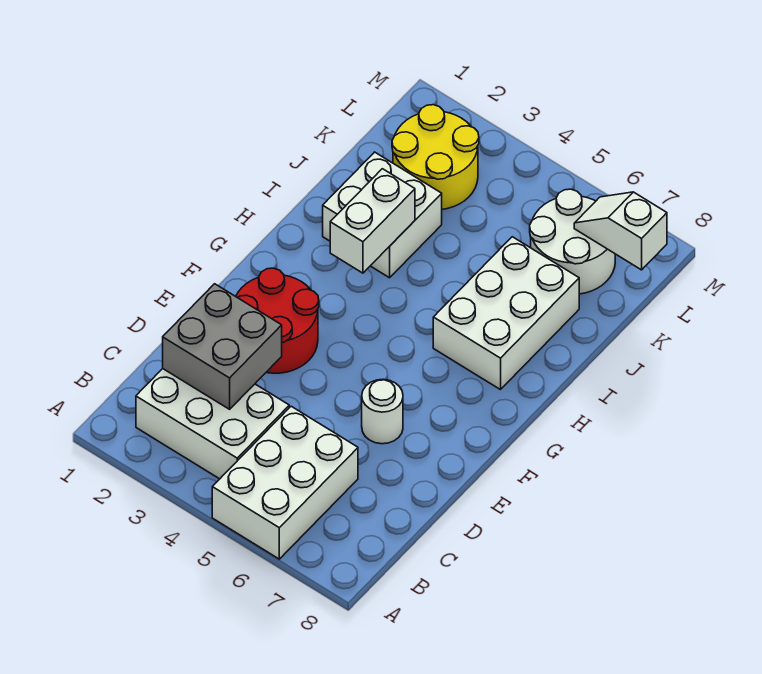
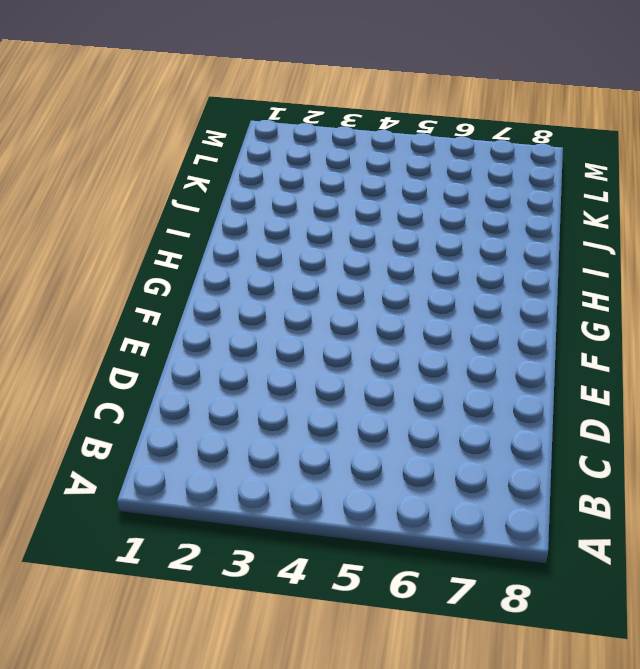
none -> white 2x3 brick [212,406,358,559]
none -> white 2x3 brick [136,369,289,479]

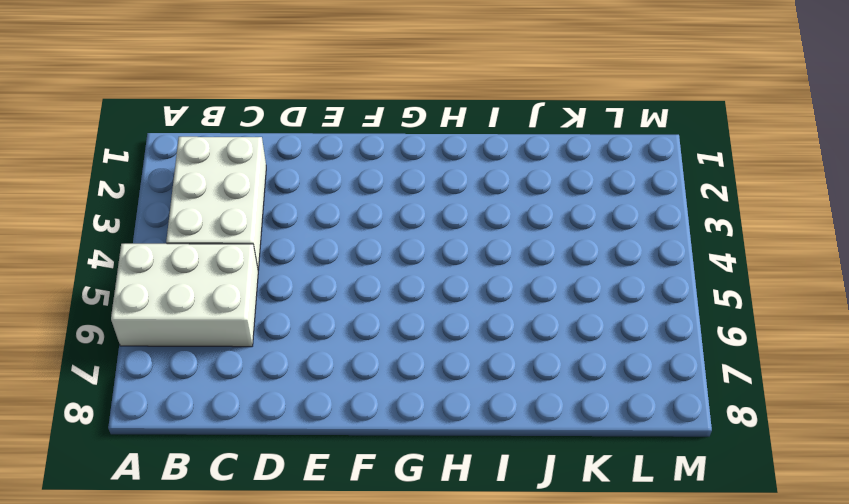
none -> red 2x2 round brick [236,268,319,373]
none -> white 1x1 round brick [362,379,403,444]

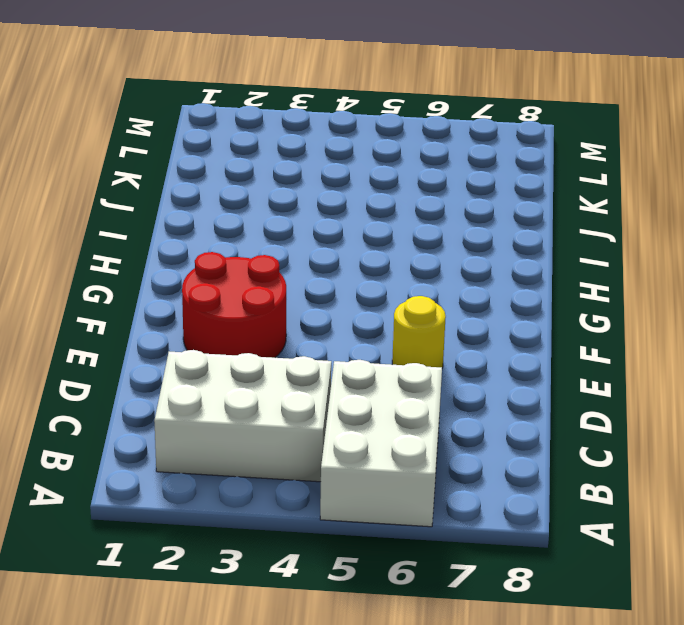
yellow 1x1 round brick [392,296,446,368] -> white 1x1 round brick [362,379,403,444]
none -> white 2x3 brick [433,237,579,390]
none -> white 2x2 brick [323,152,442,278]

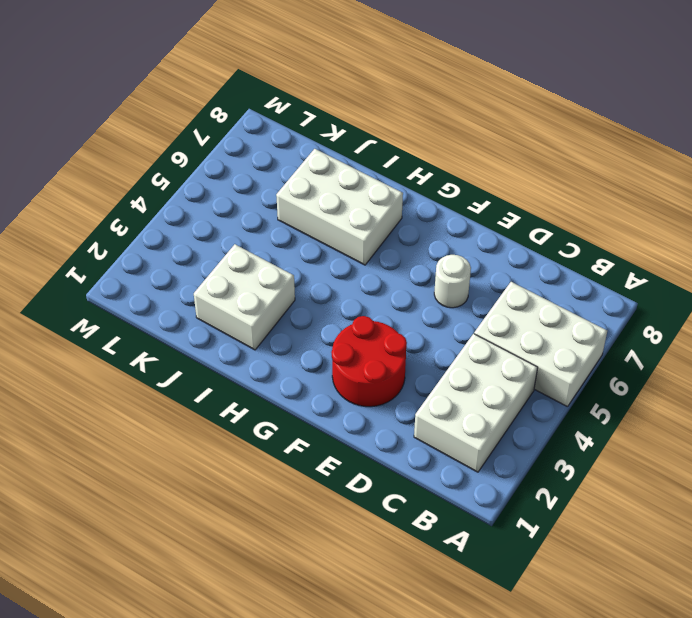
none -> yellow 2x2 round brick [392,105,479,209]
none -> white 2x2 round brick [530,189,615,294]

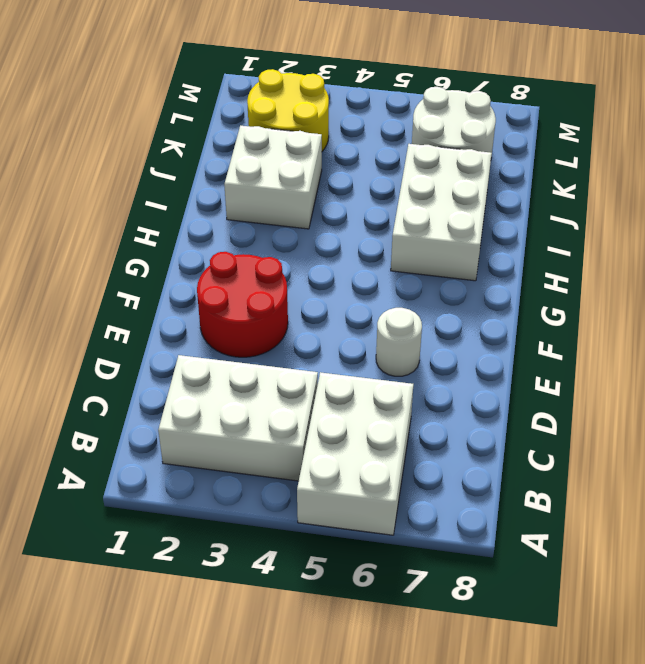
none -> grey 2x2 brick [163,284,282,409]
none -> white 1x2 brick [330,169,415,273]

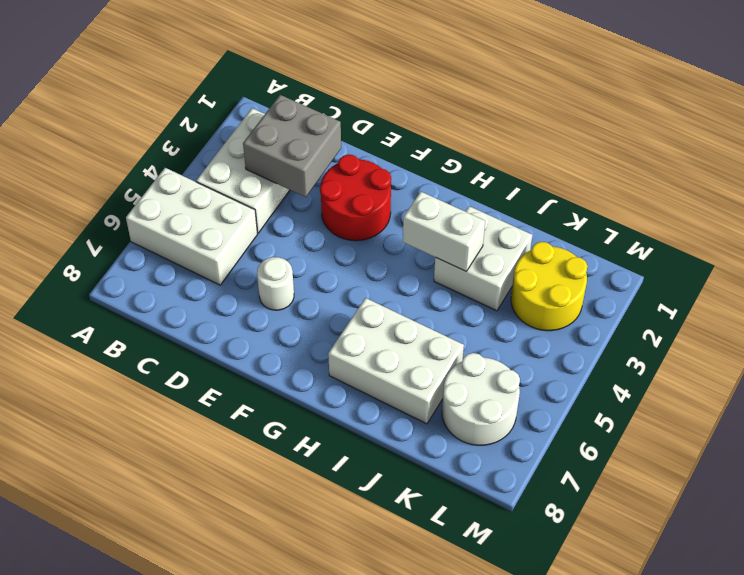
none -> white 1x2 slope [574,192,667,270]

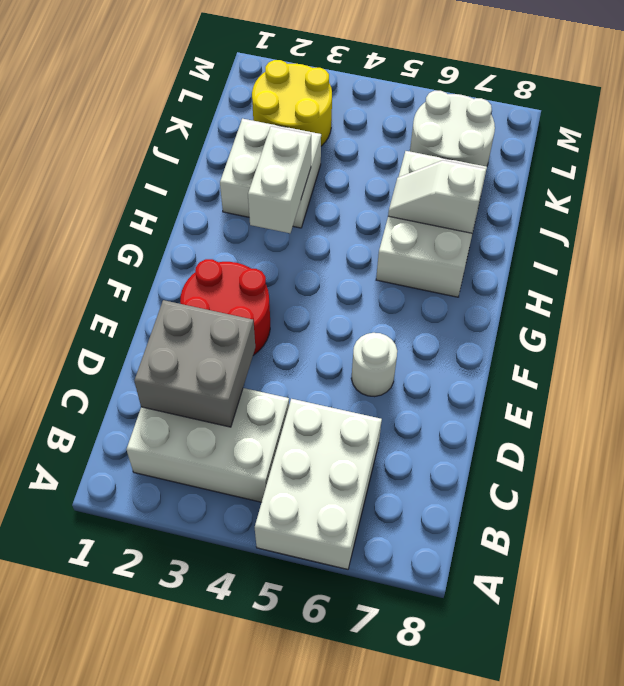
white 1x2 slope [388,160,486,233] -> white 1x2 slope moved to [574,192,667,270]

